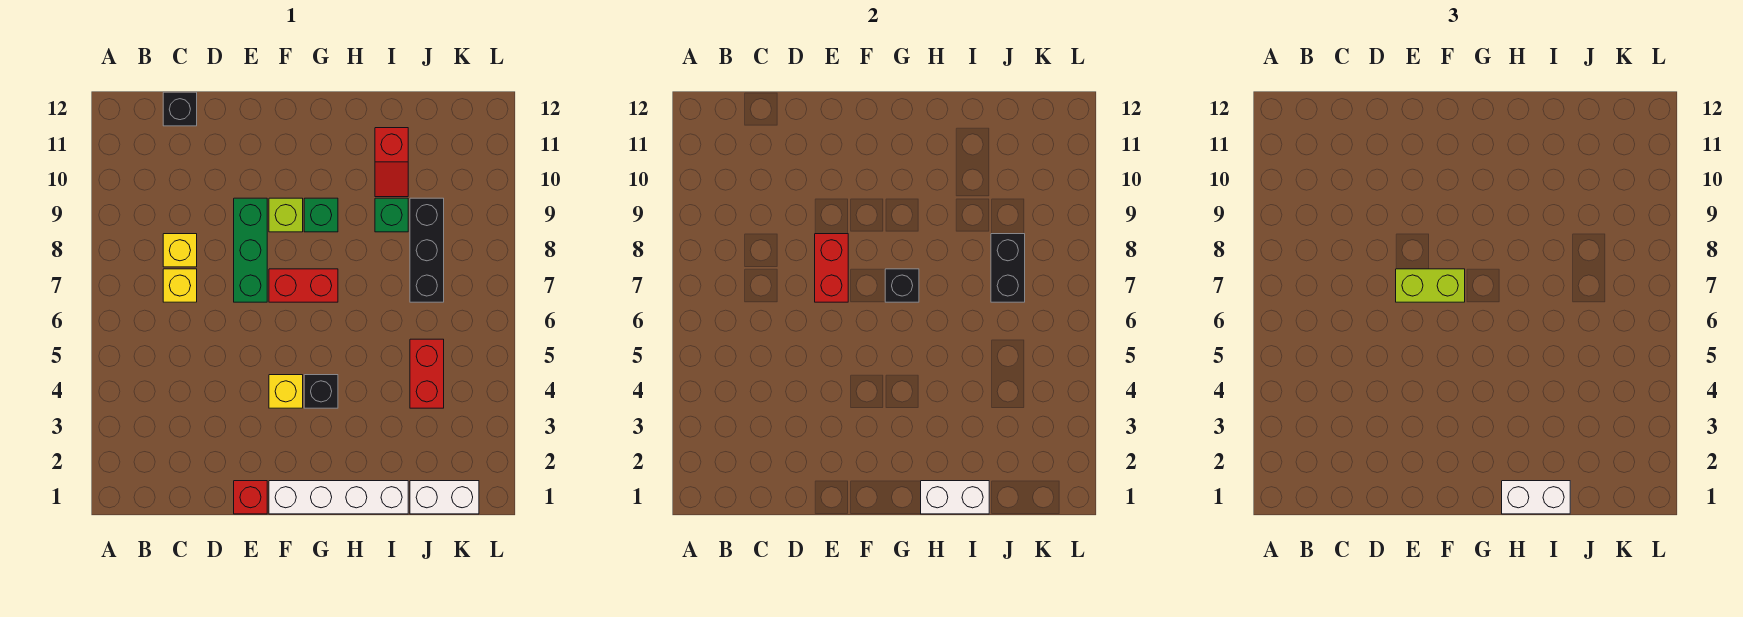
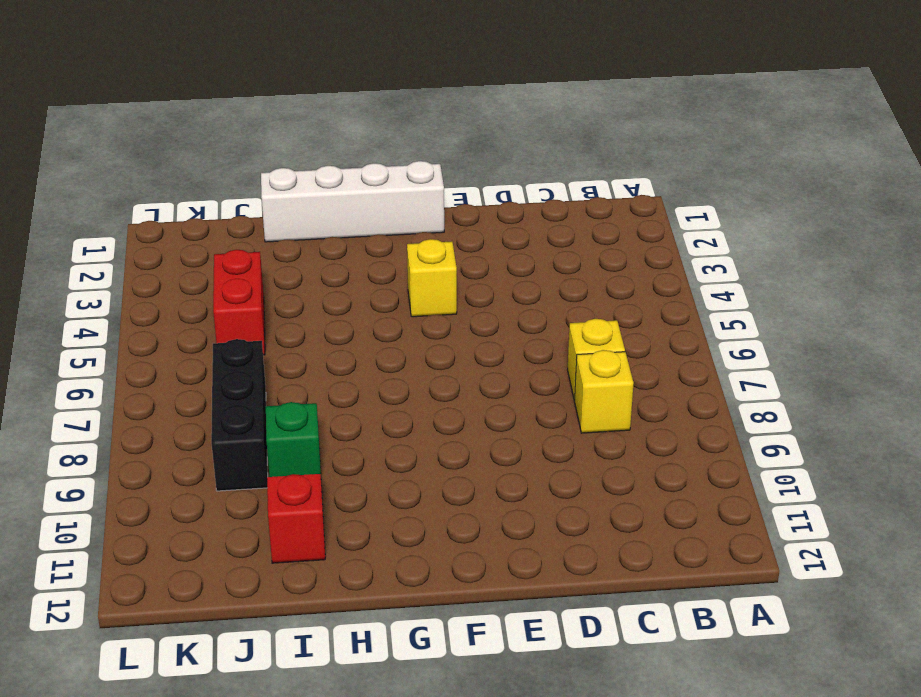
none -> black 1x1 brick [163,92,197,126]
none -> red 1x1 brick [234,481,267,514]
none -> green 1x3 brick [234,198,267,302]

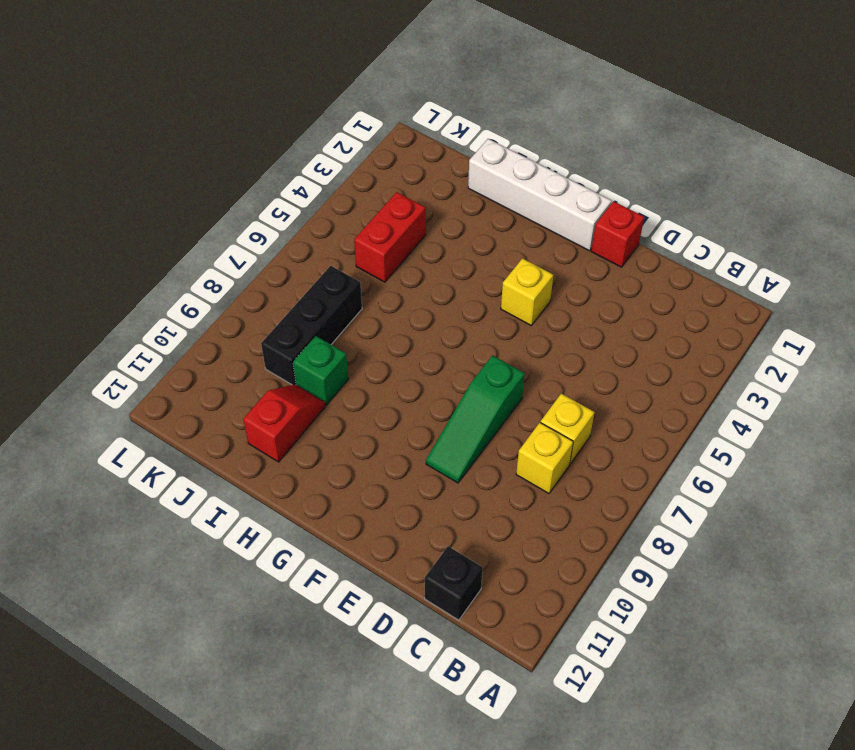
green 1x3 slope [426,355,525,483] -> green 1x3 brick [234,198,267,302]
none -> red 1x2 brick [269,269,338,302]
none -> lime 1x1 brick [269,198,303,232]
none -> black 1x1 brick [304,375,338,408]

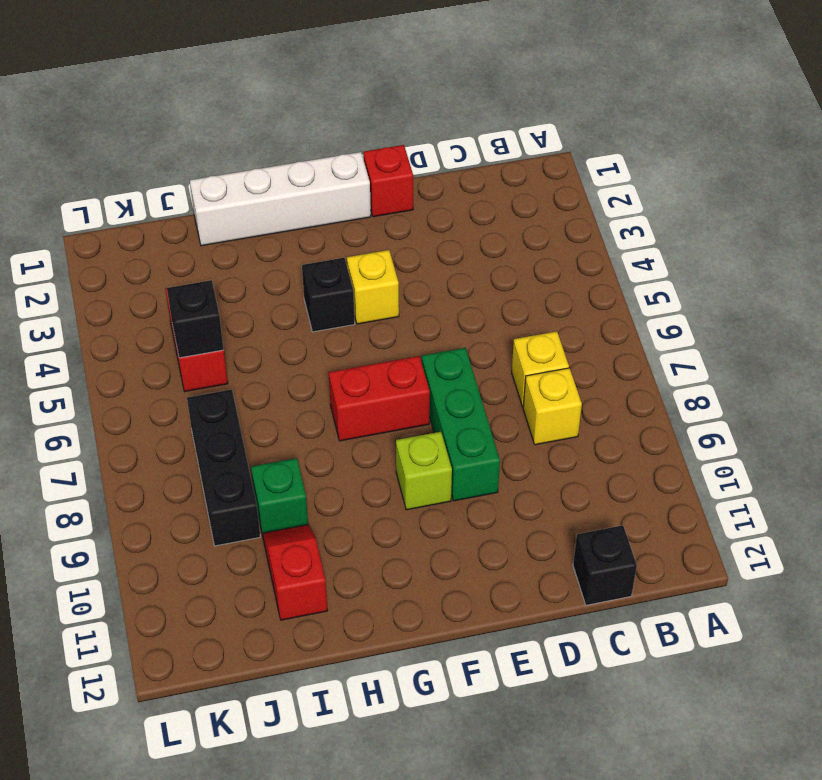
black 1x1 brick [167,280,224,358] -> black 1x1 brick moved to [885,269,919,302]
none -> green 1x1 brick [304,198,338,232]
none -> white 1x2 brick [410,481,479,514]
none -> red 1x2 brick [815,234,848,302]

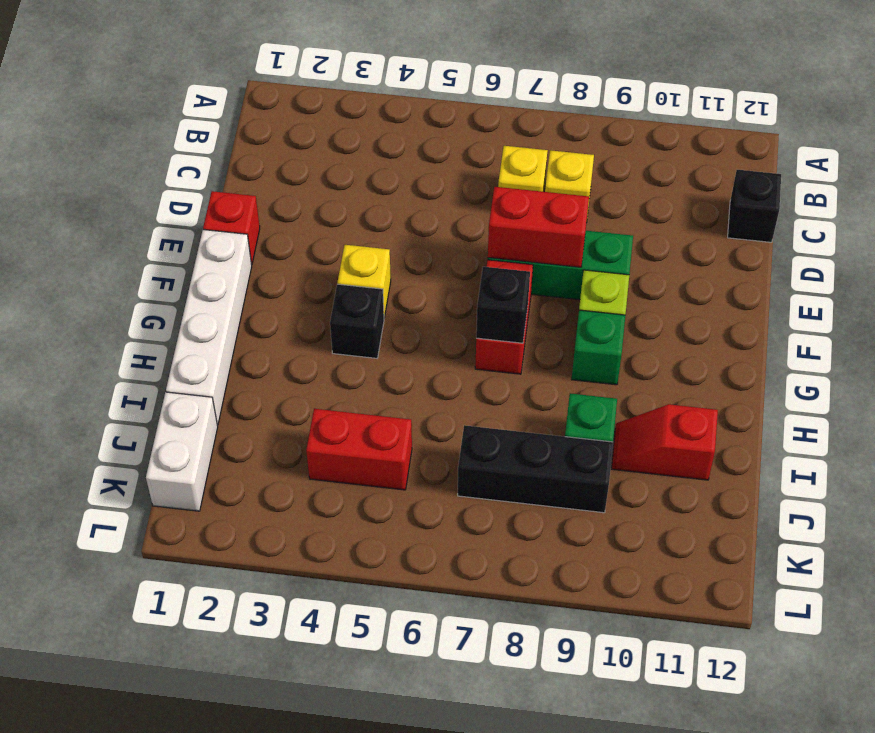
none -> white 1x2 brick [921,481,989,514]
none -> black 1x2 brick [991,234,1025,302]
none -> lime 1x2 brick [1396,269,1465,302]

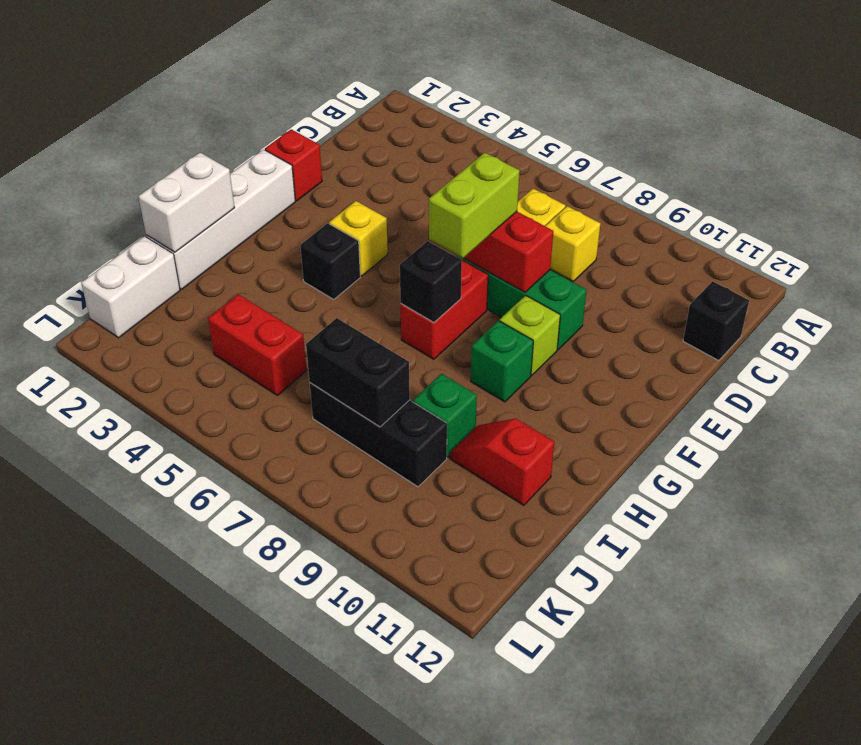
none -> white 1x2 brick [1502,481,1570,514]

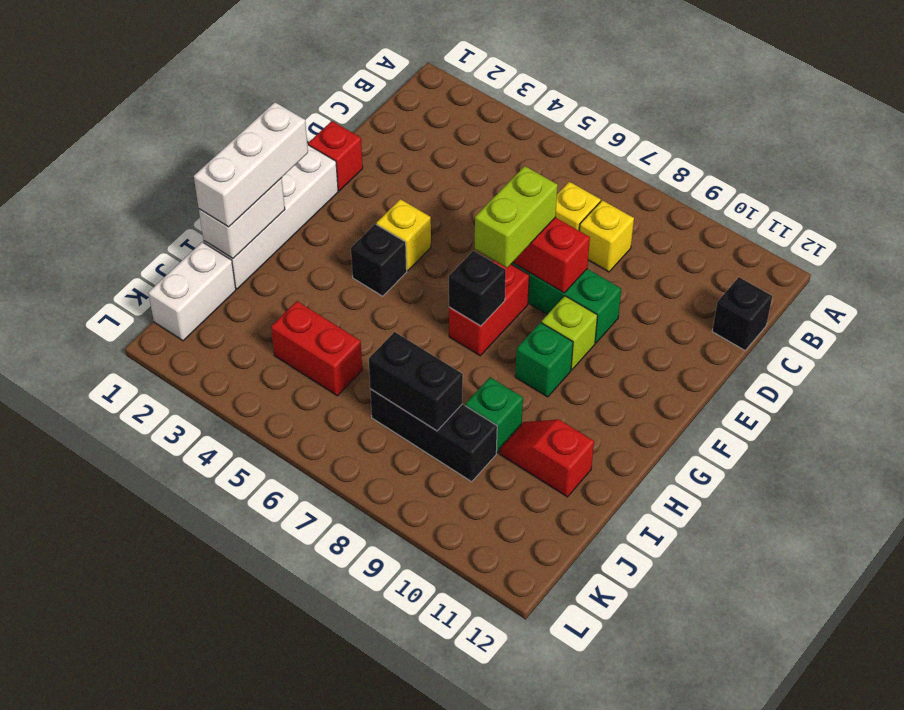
white 1x3 brick [194,102,308,227] -> white 1x2 brick [1502,481,1570,514]

